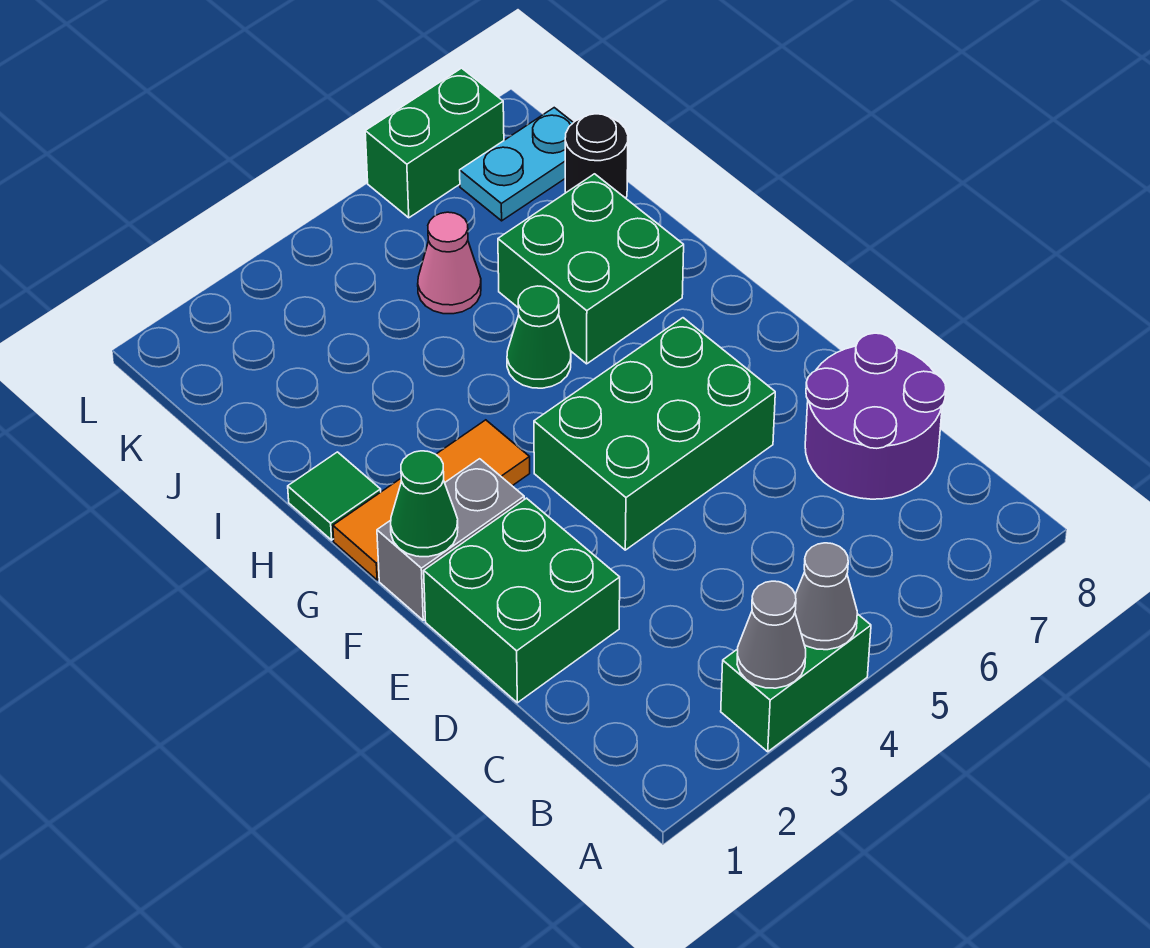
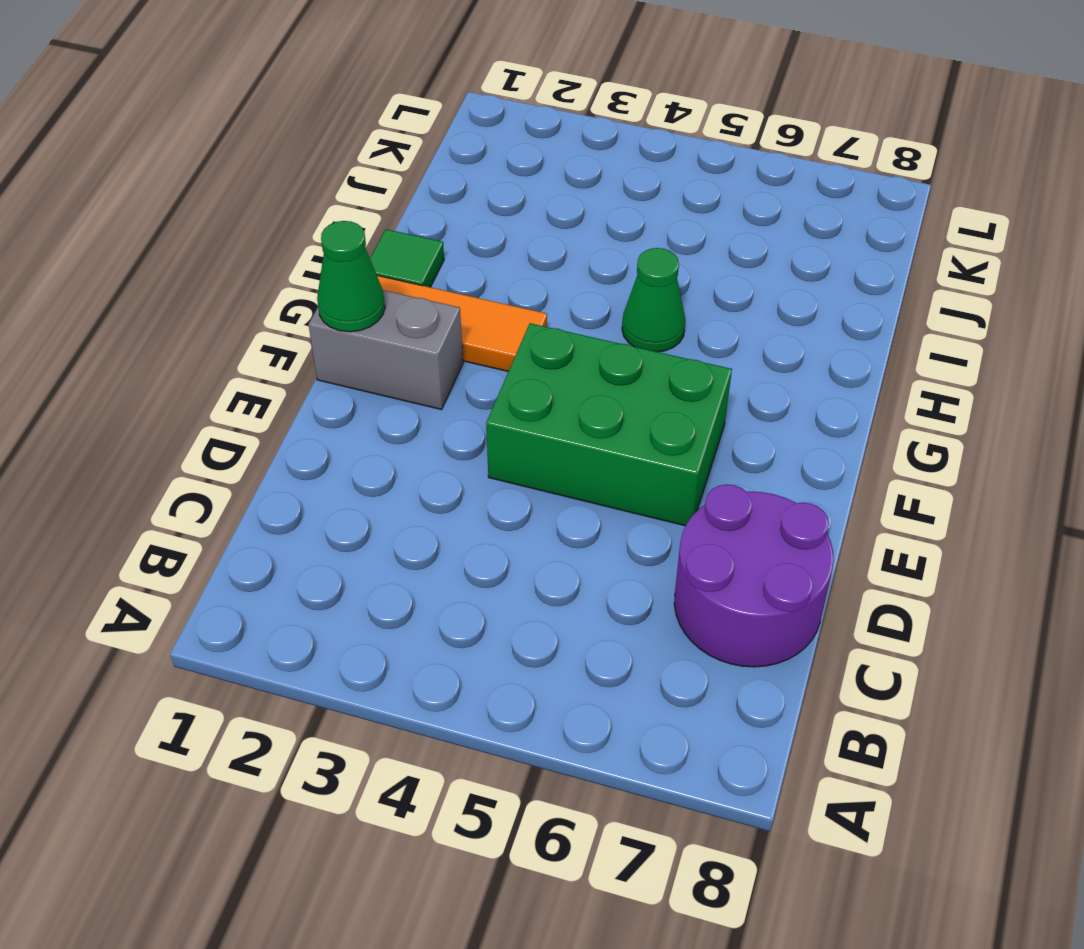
none -> green 1x2 brick [721,614,871,752]
none -> green 2x2 brick [424,498,620,703]
none -> green 2x2 brick [498,174,684,364]

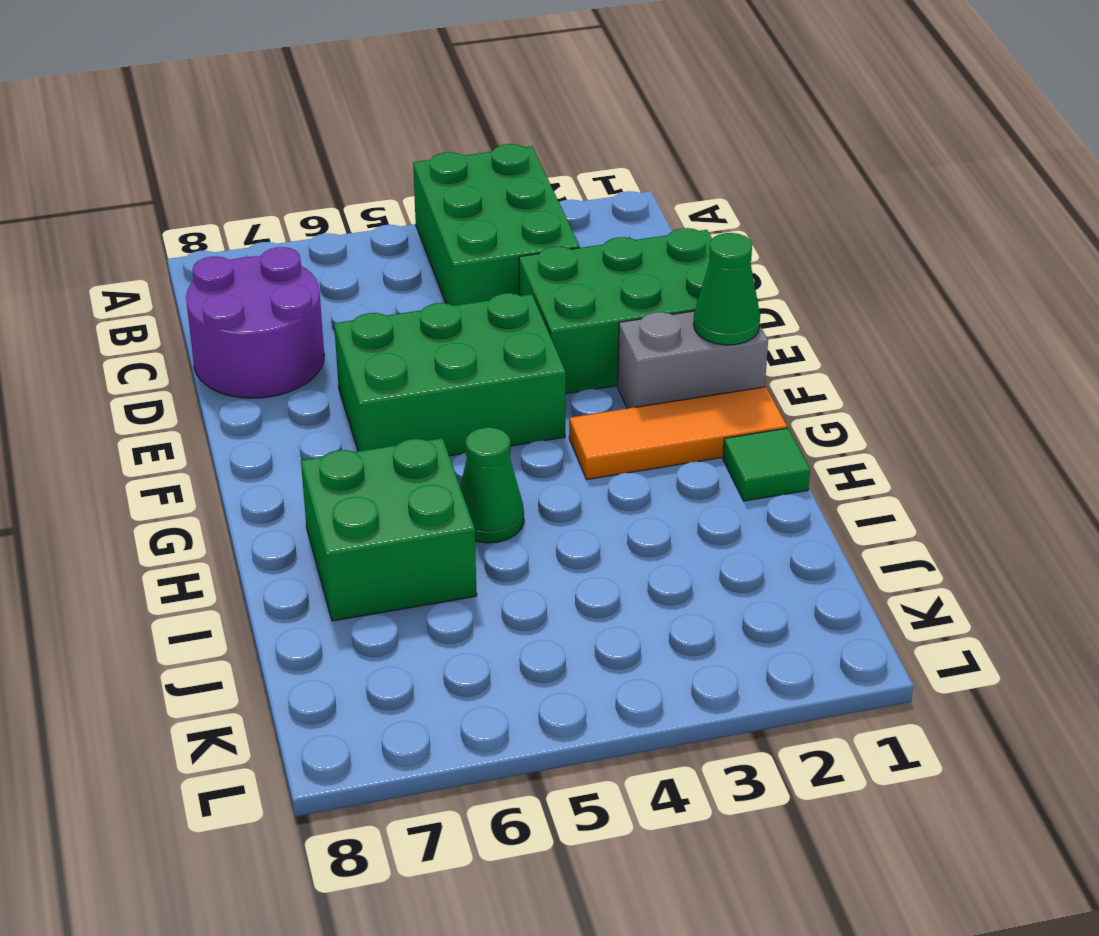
green 2x3 brick [413,144,580,306] -> green 1x2 brick [721,614,871,752]
green 2x3 brick [519,228,712,394] -> green 2x2 brick [424,498,620,703]
none -> pink 1x1 cone [418,212,481,314]
none -> black 1x1 round brick [565,114,628,198]
none -> cyan 1x2 plate [460,108,573,221]

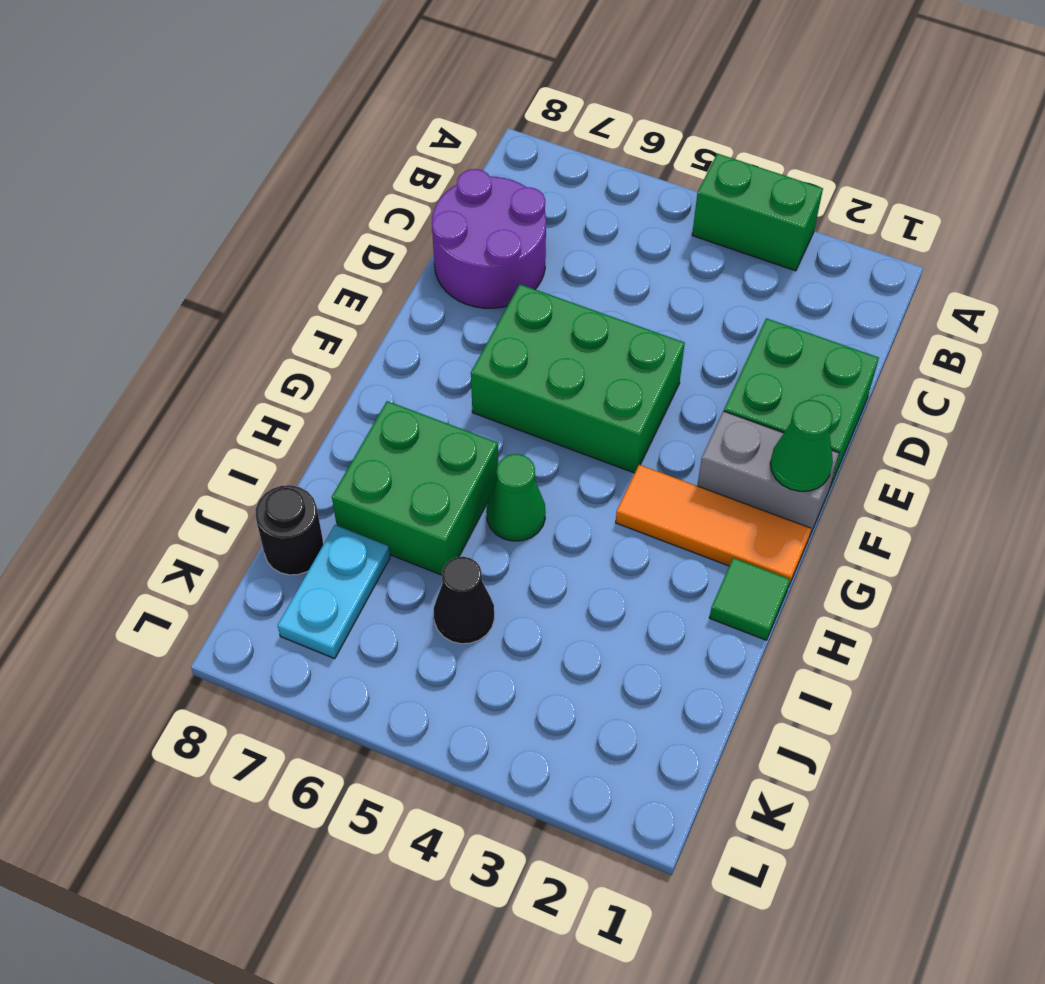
black 1x1 cone [434,557,494,644] -> pink 1x1 cone [418,212,481,314]
cyan 1x2 plate [278,525,390,659] -> cyan 1x2 plate turned to [460,108,573,221]
none -> green 1x2 brick [365,68,504,218]
none -> grey 1x1 cone [737,581,806,688]
none -> grey 1x1 cone [795,543,857,650]

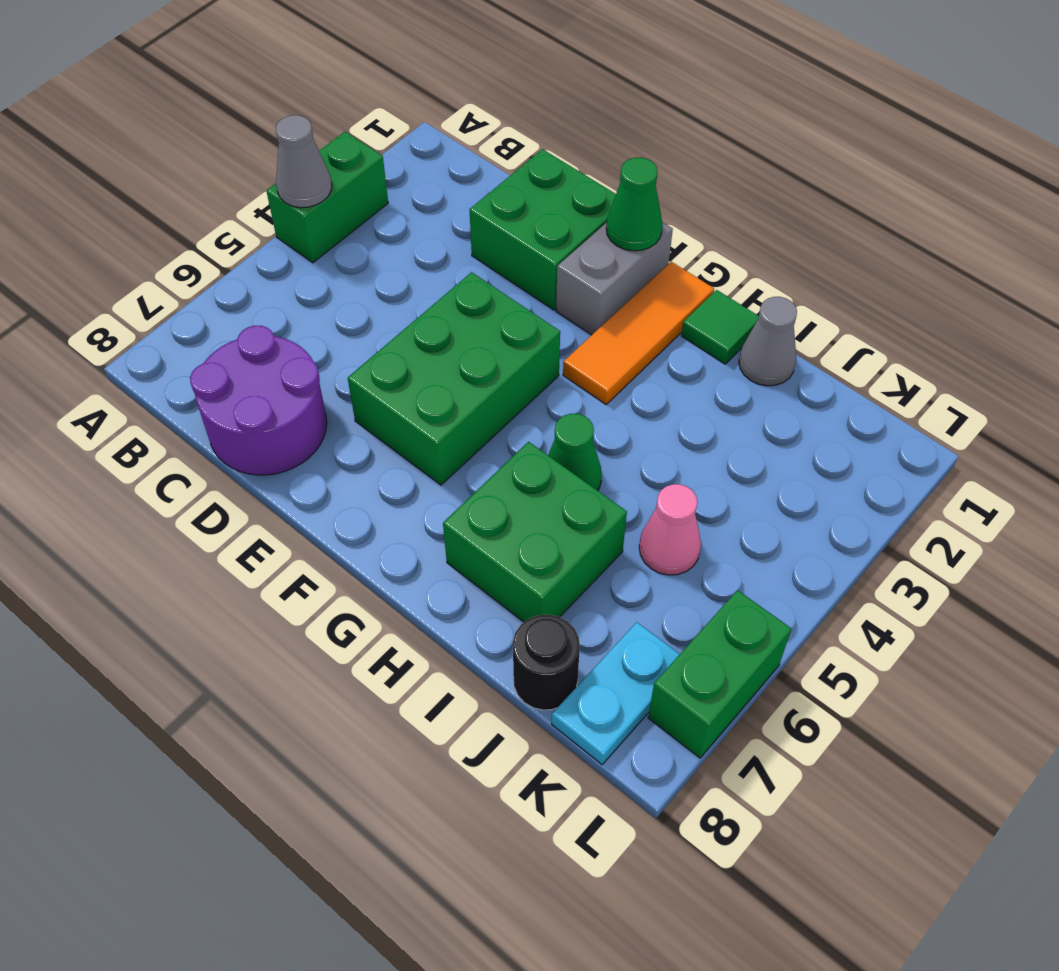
grey 1x1 cone [739,297,797,386] -> grey 1x1 cone moved to [737,581,806,688]

